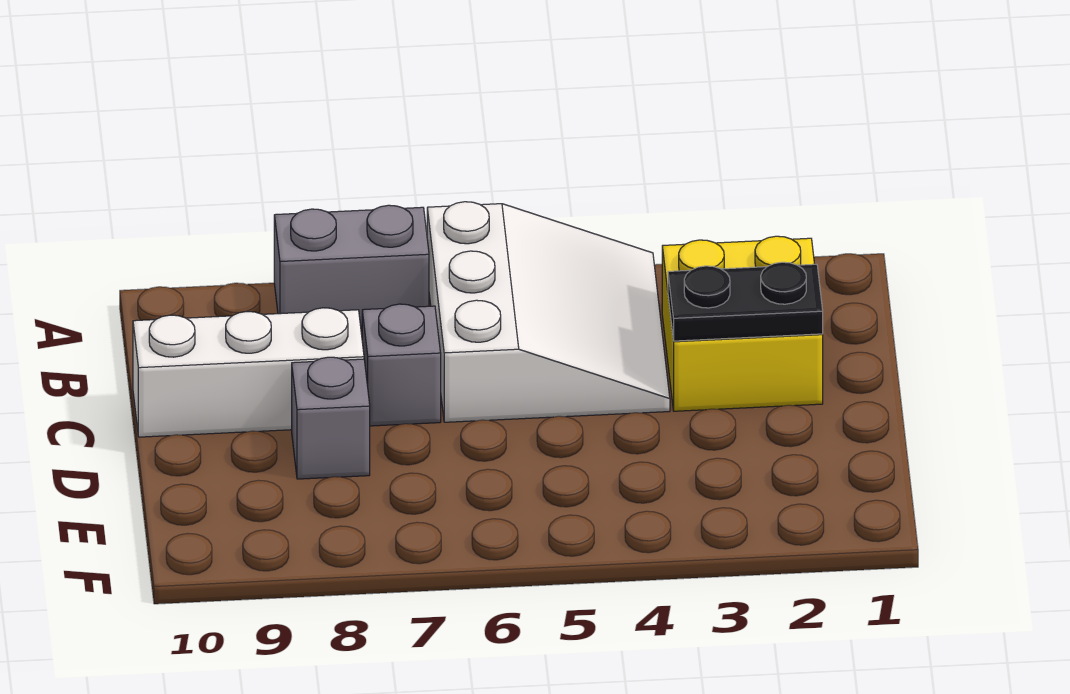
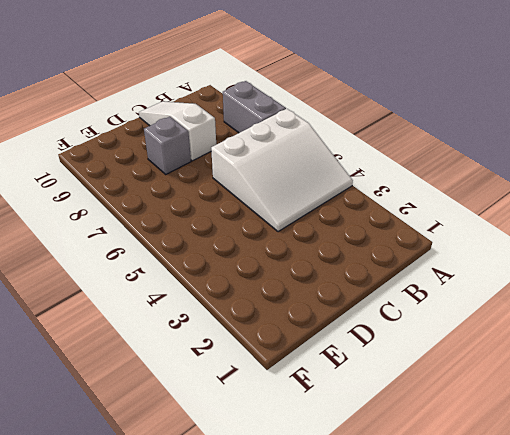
white 1x3 slope [139,101,216,161] -> white 1x3 brick [133,308,364,437]
none -> yellow 2x2 brick [662,236,823,411]
none -> grey 1x1 brick [362,304,441,426]

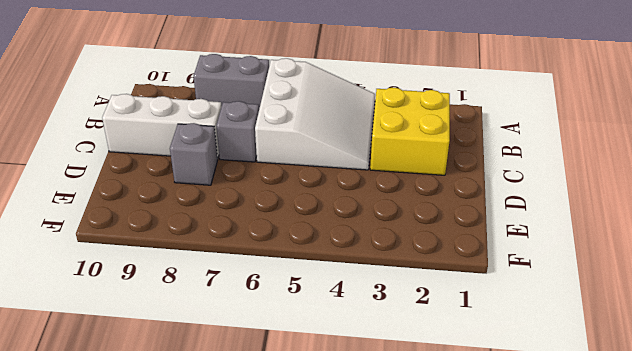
none -> black 1x2 plate [668,262,823,341]

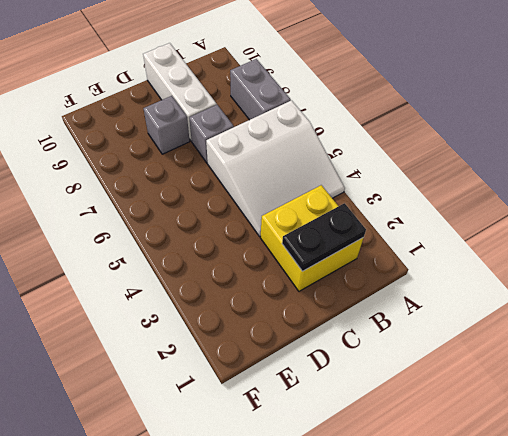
black 1x2 plate [282,203,366,271] -> black 1x2 plate turned to [668,262,823,341]

